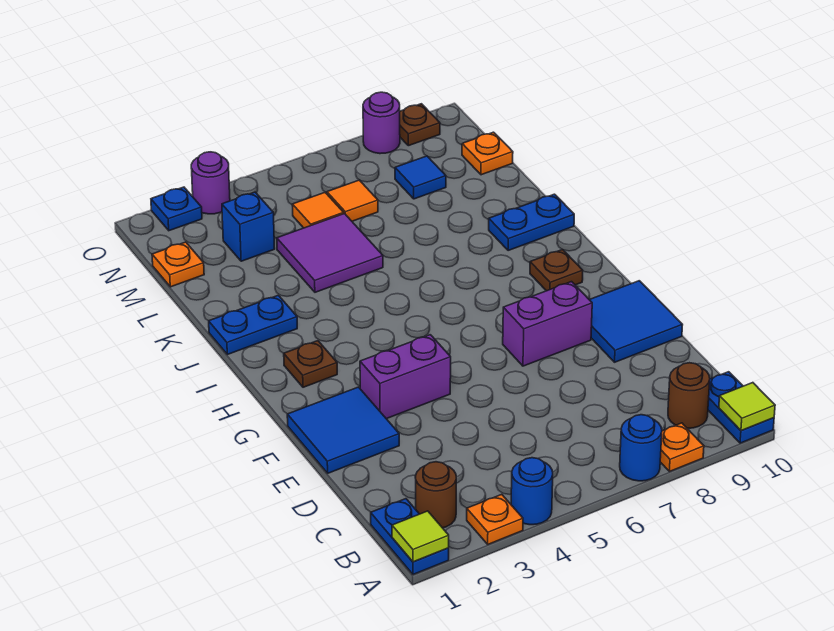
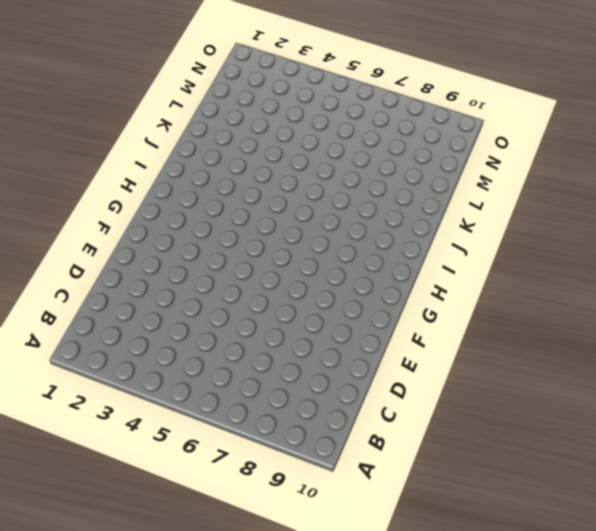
none -> blue 1x2 plate [371,499,449,574]
none -> orange 1x1 plate [467,494,523,544]
none -> blue 1x1 round brick [511,458,553,525]

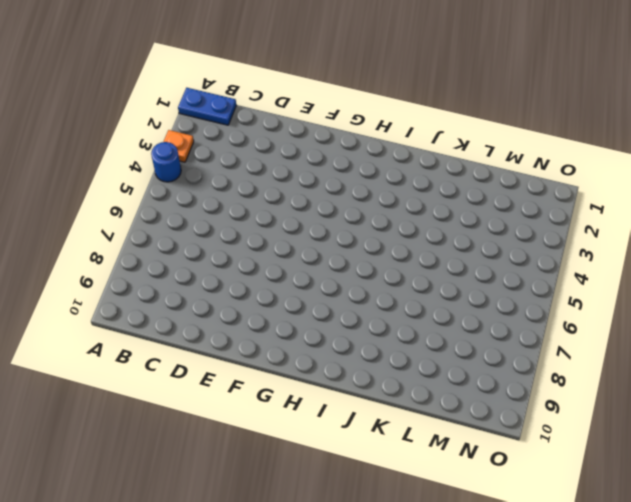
none -> blue 1x1 round brick [620,415,662,481]
none -> orange 1x1 plate [660,423,704,472]
none -> blue 1x2 plate [708,372,774,443]

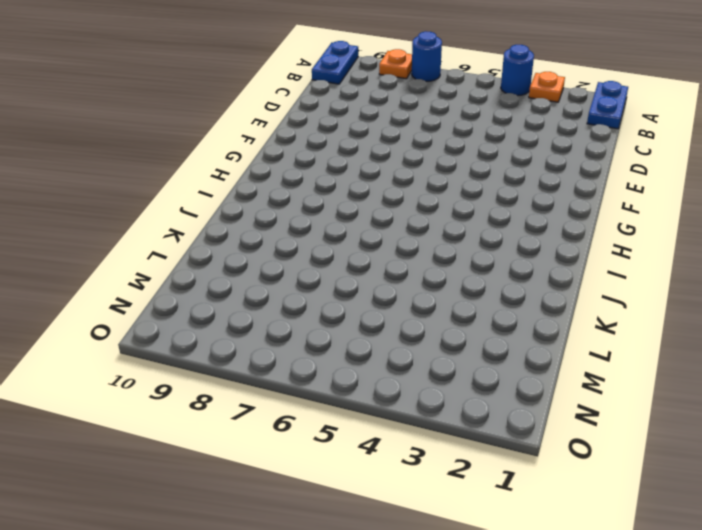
none -> brown 1x1 round brick [415,462,456,528]
none -> brown 1x1 round brick [668,363,710,428]
none -> blue 2x2 tile [287,387,399,473]

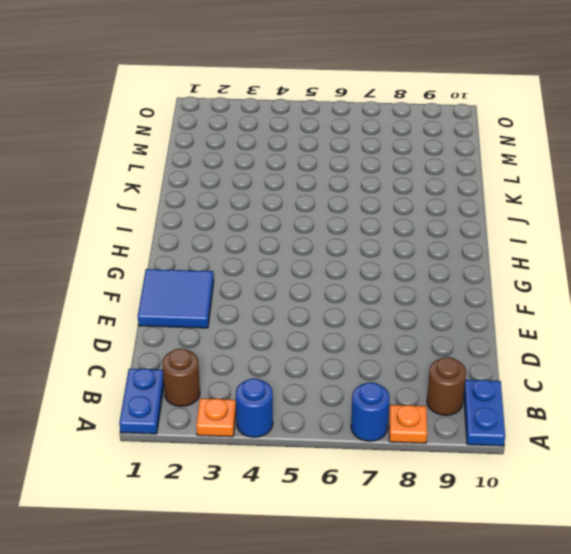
none -> blue 2x2 tile [590,281,682,362]
none -> purple 1x2 brick [360,335,451,419]
none -> purple 1x2 brick [503,282,592,366]

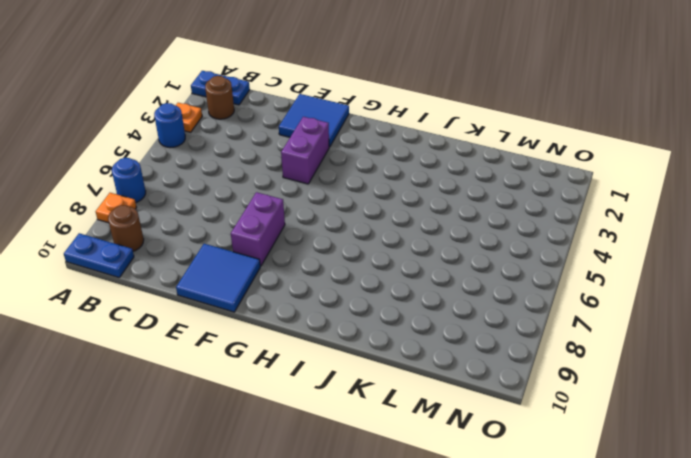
none -> brown 1x1 plate [284,341,337,387]
none -> brown 1x1 plate [530,249,583,291]
none -> blue 1x2 plate [209,295,297,355]

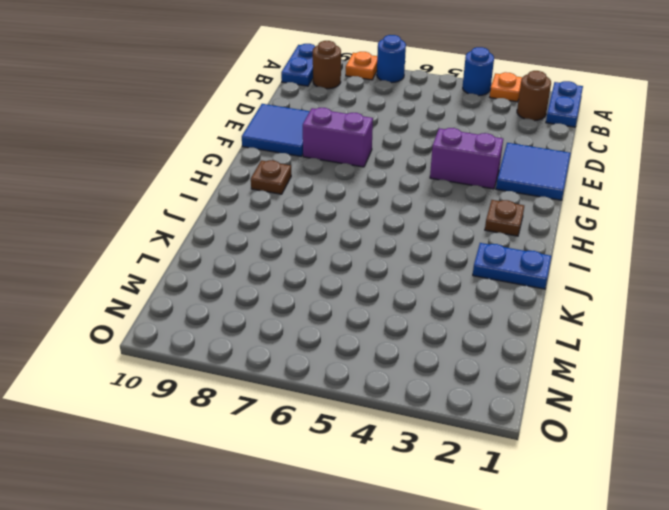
none -> blue 1x2 plate [489,194,574,251]
none -> purple 2x2 tile [277,214,383,292]
none -> orange 1x1 plate [152,242,204,287]

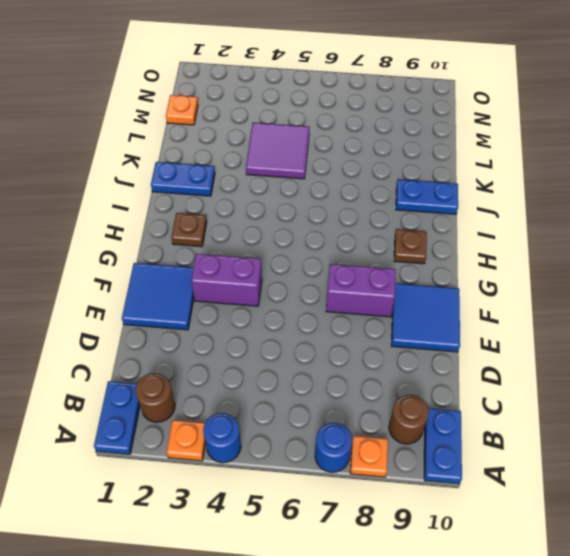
none -> blue 1x1 brick [222,192,275,261]
none -> orange 1x1 tile [292,193,344,228]
none -> orange 1x1 tile [327,180,378,221]

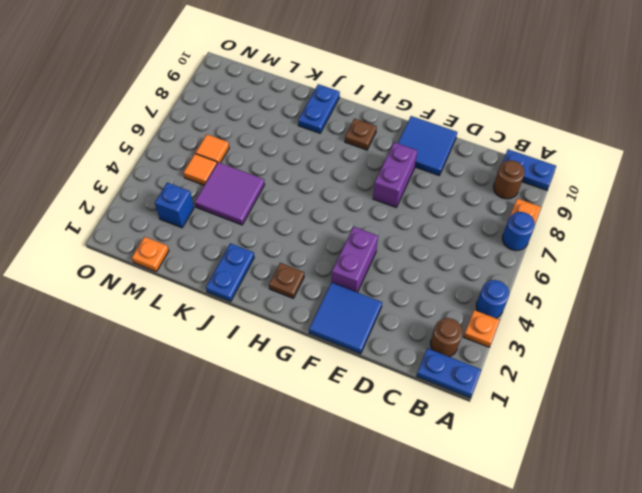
none -> blue 1x1 tile [395,156,446,199]
none -> orange 1x1 plate [462,132,513,175]
none -> blue 1x1 plate [151,187,202,231]

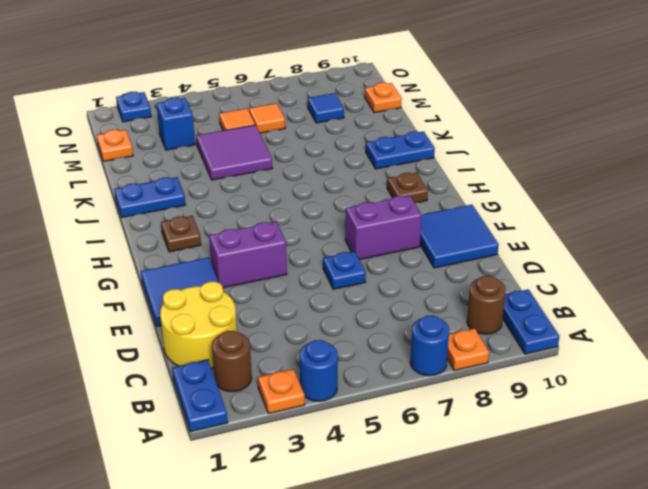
yellow 2x2 round brick [160,281,237,368] -> none
blue 1x1 plate [323,251,366,289] -> none
none -> purple 1x1 round brick [191,152,230,214]
none -> purple 1x1 round brick [363,92,400,154]
none -> brown 1x1 plate [400,104,440,146]

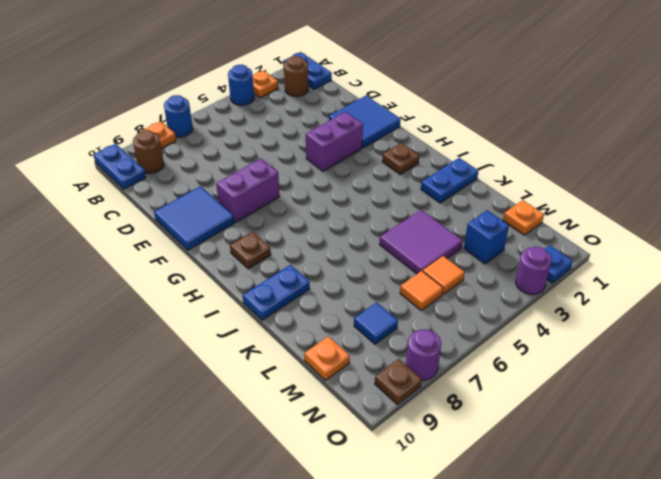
none -> lime 1x1 tile [392,511,449,562]
none -> lime 1x1 tile [719,383,775,431]

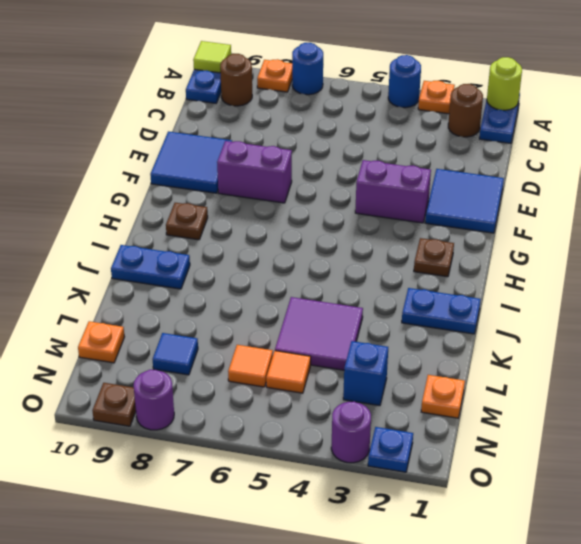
lime 1x1 round brick [487,57,522,110] -> lime 1x1 tile [392,511,449,562]

